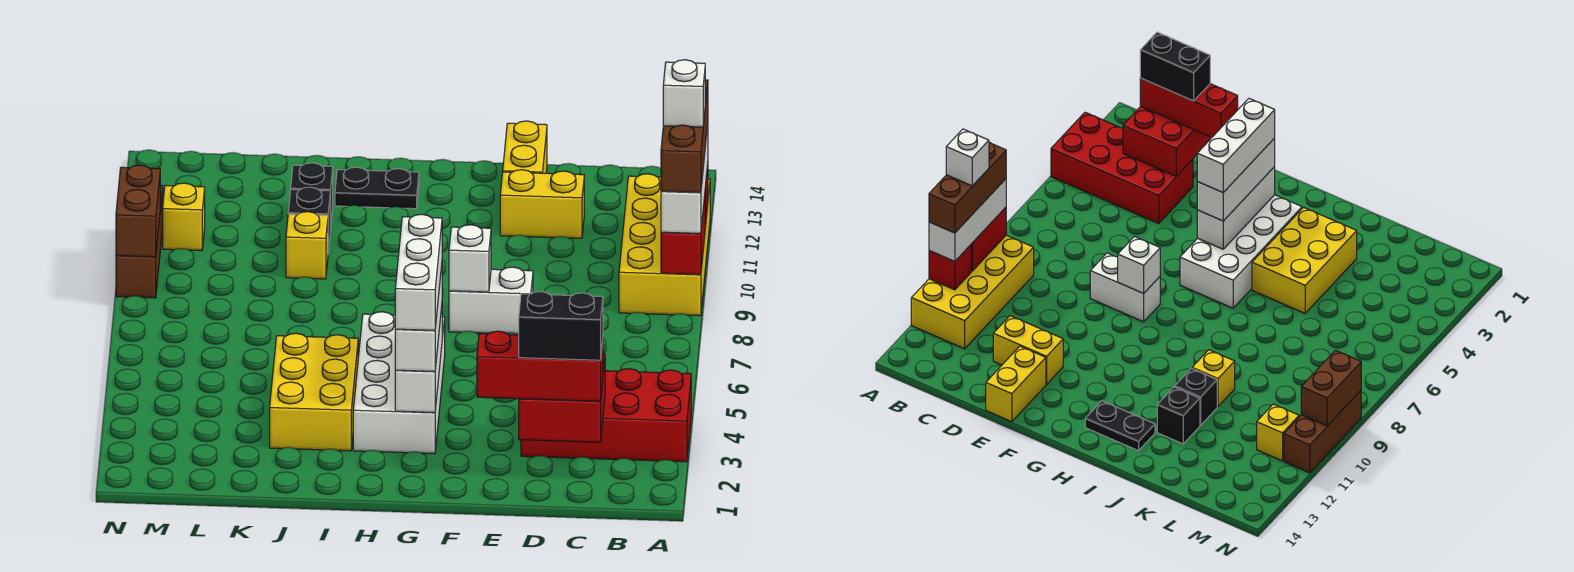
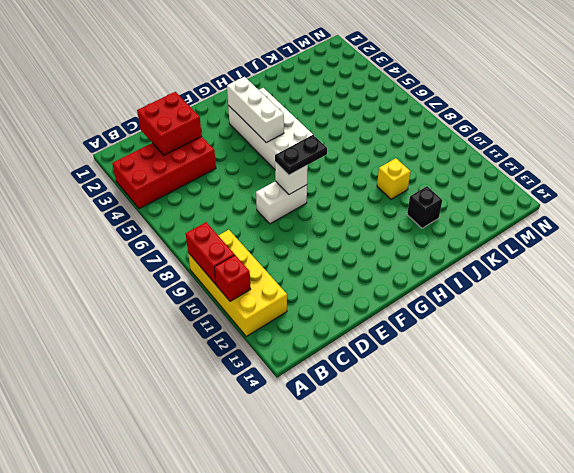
black 1x2 plate [275,135,327,175] -> black 1x2 plate moved to [335,167,419,209]
none -> yellow 1x2 brick [500,170,584,238]
none -> yellow 1x2 brick [503,121,547,173]
none -> yellow 2x3 brick [270,333,358,451]

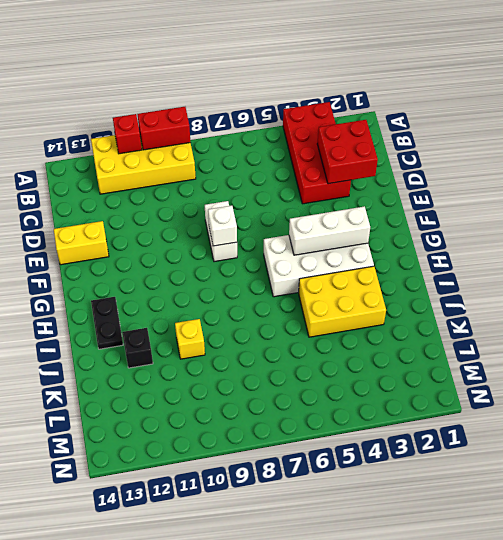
none -> yellow 1x2 brick [500,170,584,238]
none -> black 1x1 brick [288,187,330,252]
none -> yellow 1x1 brick [163,183,205,250]

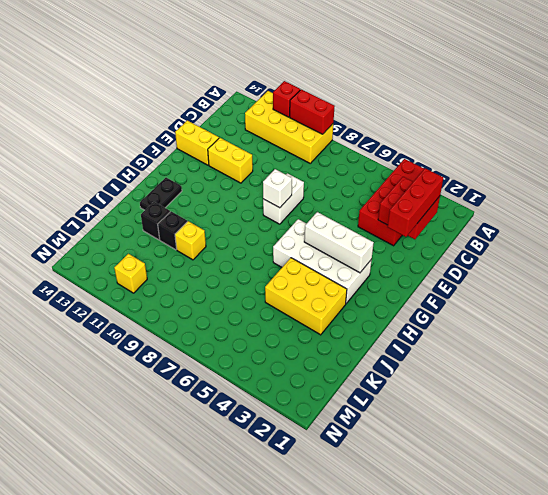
yellow 1x2 brick [208,138,253,183] -> yellow 1x2 brick turned to [500,170,584,238]
none -> brown 1x3 brick [116,185,163,298]
none -> brown 1x2 brick [116,165,160,257]
none -> white 1x3 brick [661,124,708,234]

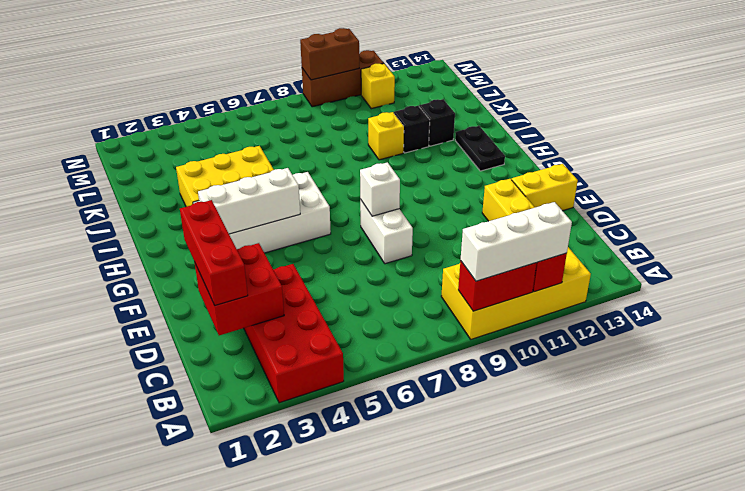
none -> white 1x3 brick [395,266,442,371]
none -> brown 1x3 brick [661,80,708,193]
none -> black 1x2 brick [519,292,603,360]

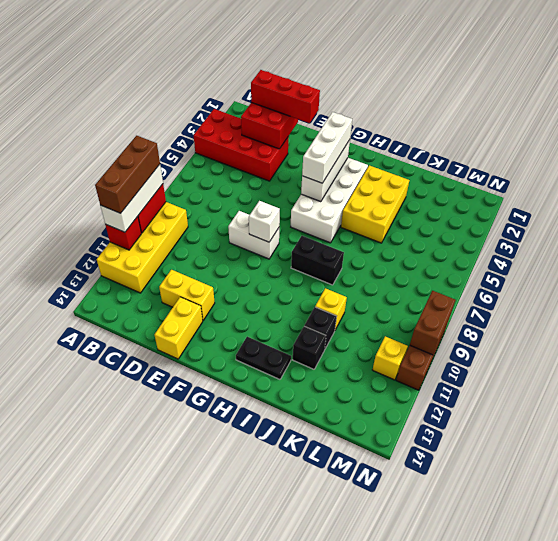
black 1x2 brick [291,236,344,285] -> black 1x2 brick moved to [519,292,603,360]
none -> white 1x3 brick [395,214,442,330]
none -> white 1x1 brick [663,60,705,127]

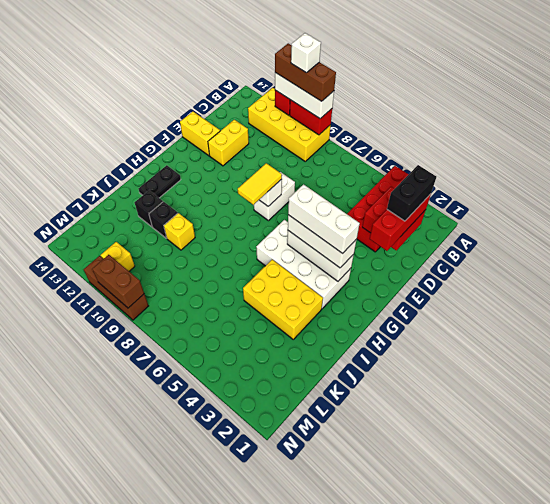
yellow 1x2 tile [238,163,282,205] -> none

